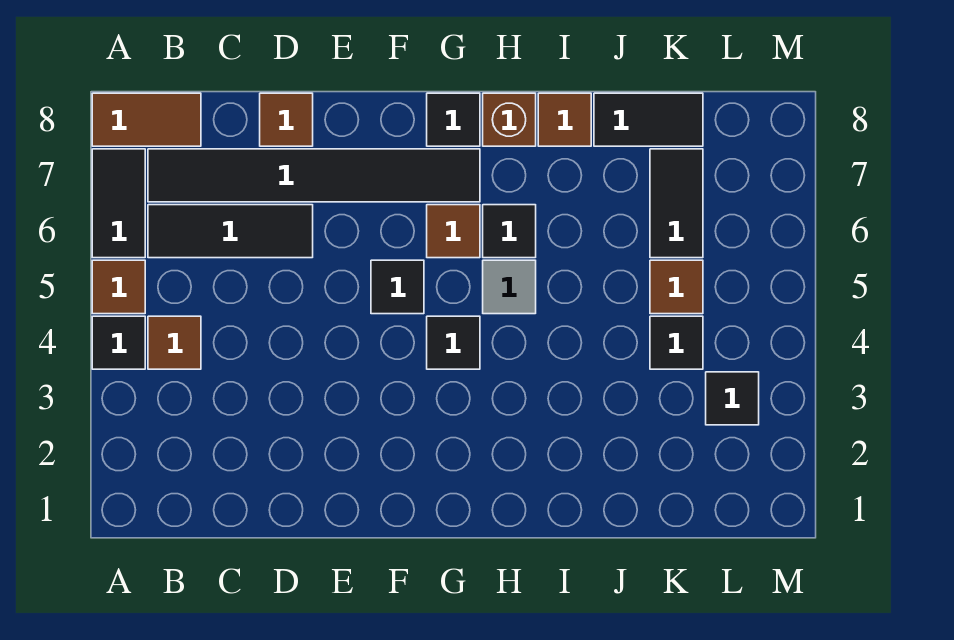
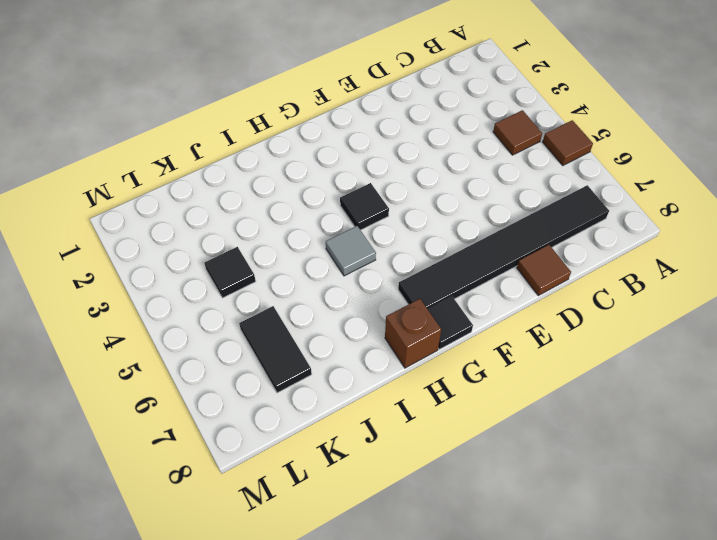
none -> black 1x1 tile [92,316,145,369]
none -> black 1x2 tile [92,149,145,258]
none -> brown 1x2 tile [92,93,201,146]

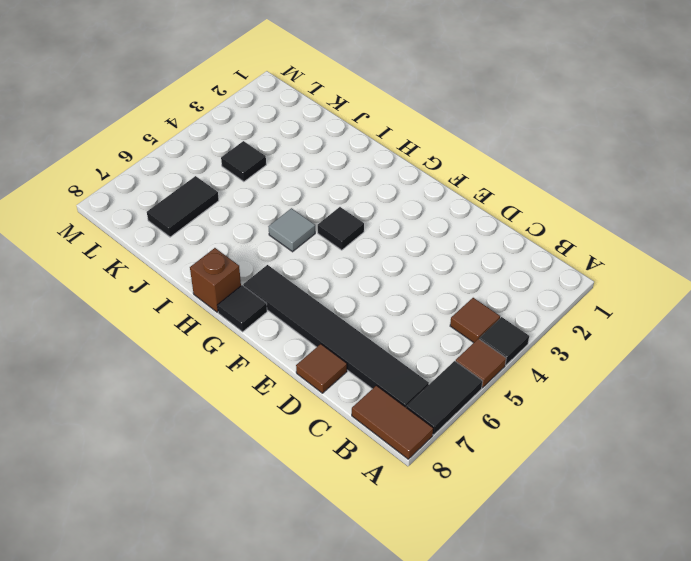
none -> black 1x3 tile [148,205,313,258]
none -> black 1x1 tile [371,260,424,314]
none -> brown 1x1 tile [427,205,480,258]

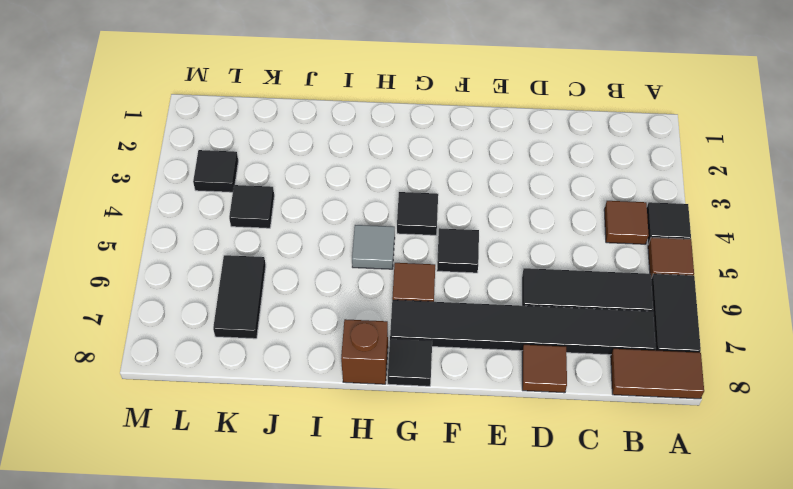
none -> black 1x1 tile [483,205,536,258]
none -> brown 1x1 tile [538,93,591,146]
none -> black 1x2 tile [594,93,703,146]

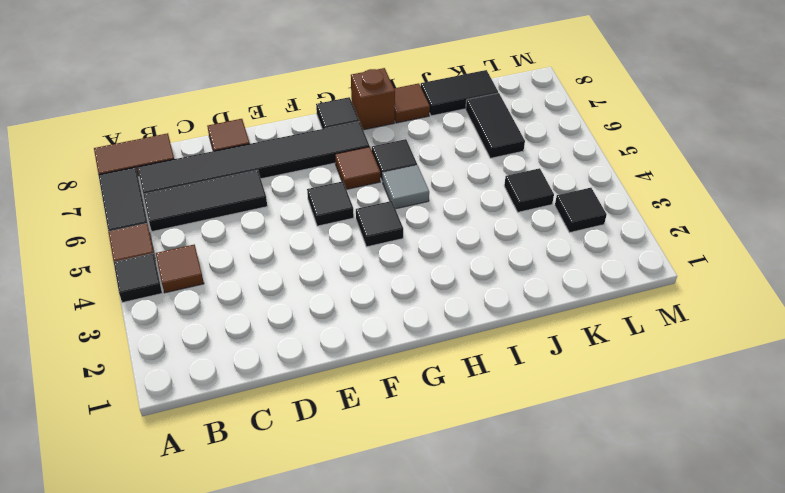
none -> brown 1x1 tile [650,260,703,314]

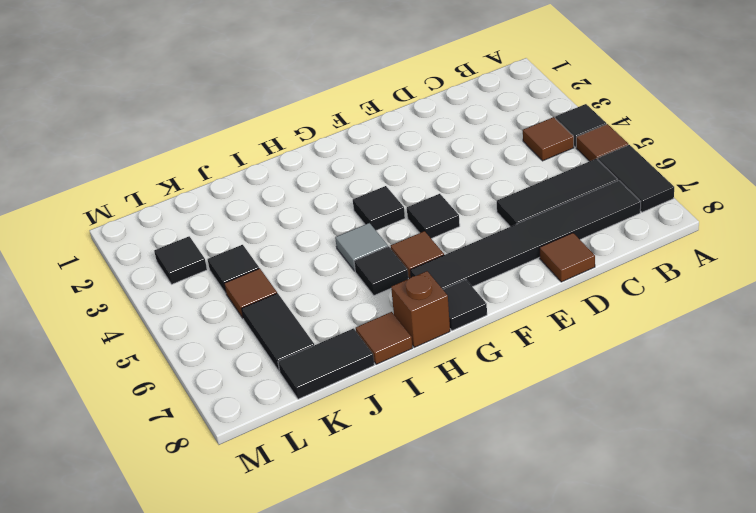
none -> brown 1x2 tile [92,93,201,146]

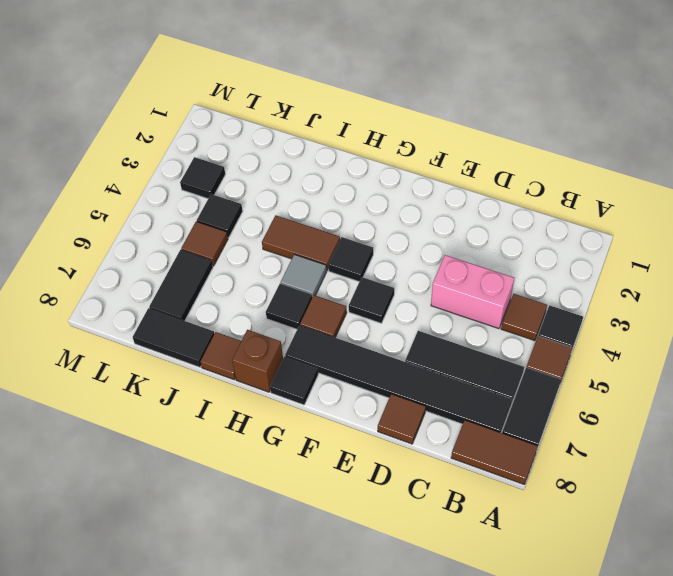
pink 1x2 brick [431,255,514,329] -> none
brown 1x2 tile [262,215,340,271] -> none

